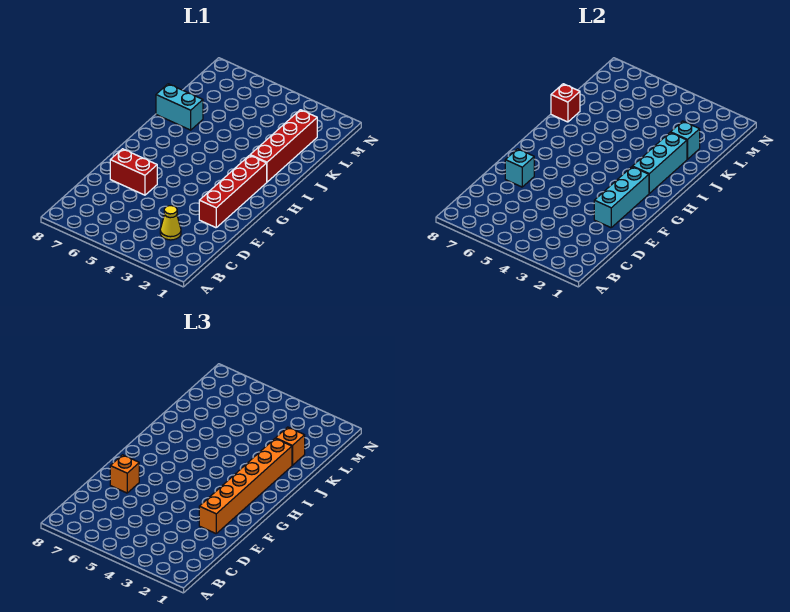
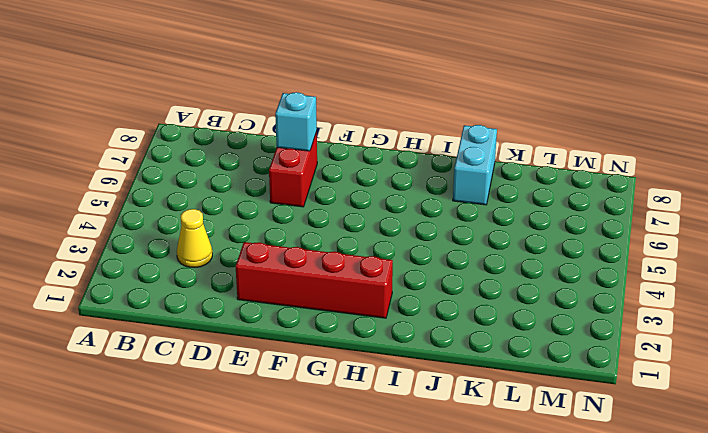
none -> red 1x4 brick [250,110,317,182]
none -> cyan 1x3 brick [594,167,649,228]
none -> cyan 1x3 brick [632,132,687,193]

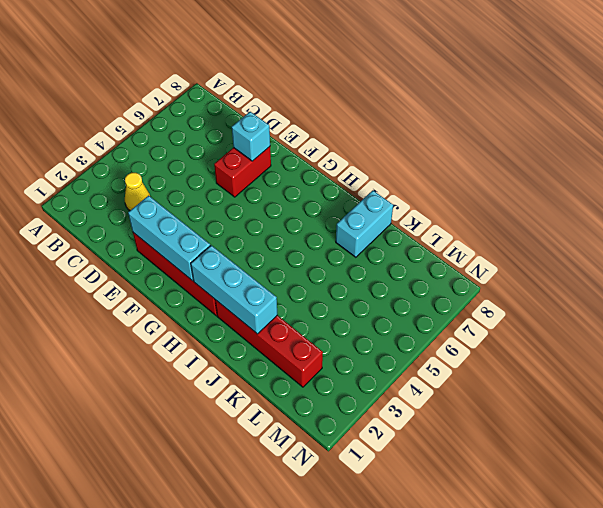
none -> red 1x1 brick [551,84,580,122]
none -> cyan 1x1 brick [671,121,700,159]
none -> orange 1x6 brick [199,438,292,534]

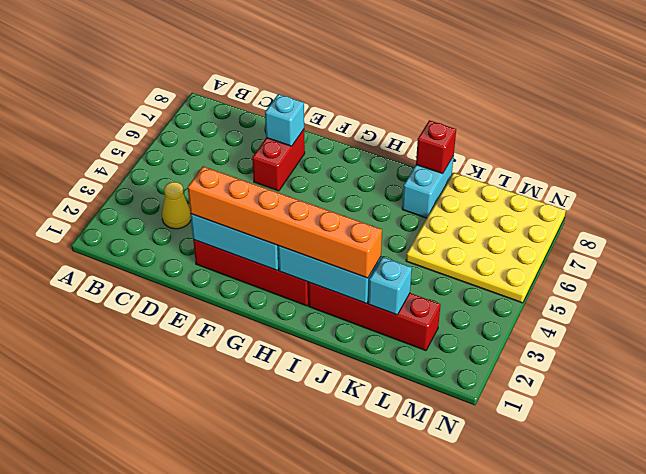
yellow 4x4 plate [406,173,566,303] -> none
none -> orange 1x1 brick [110,455,139,493]
none -> orange 1x1 brick [276,427,305,465]

